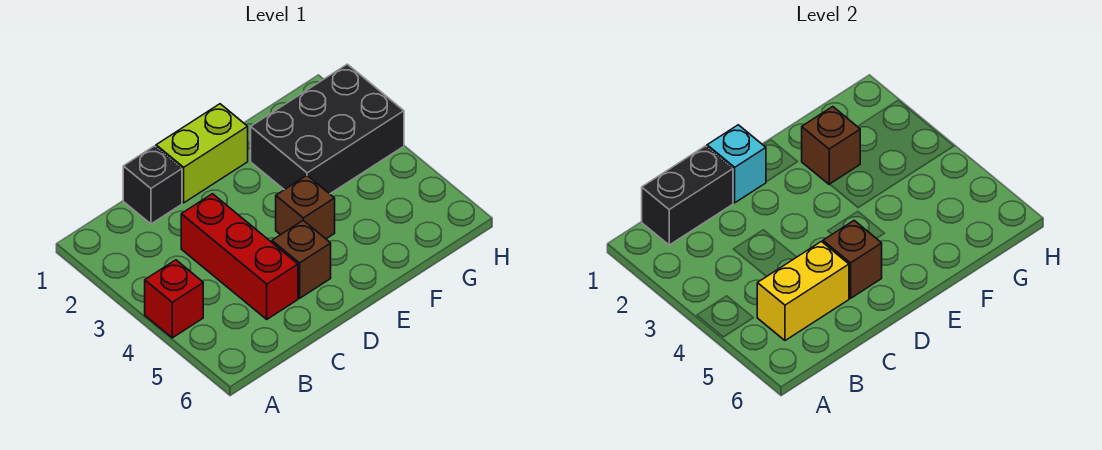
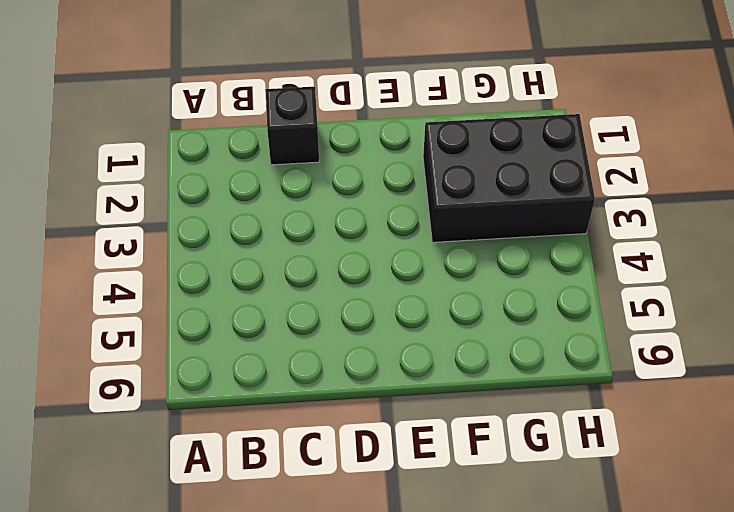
none -> red 1x1 brick [145,260,203,338]
none -> red 1x3 brick [181,194,298,319]
none -> lime 1x2 brick [156,104,248,203]

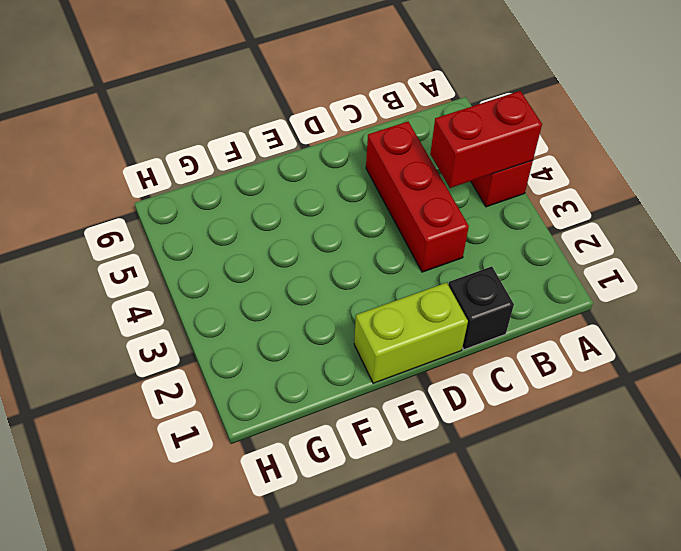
red 1x2 brick [430,91,542,188] -> none
none -> brown 1x1 brick [272,221,331,298]
none -> brown 1x1 brick [276,176,335,239]
none -> black 2x3 brick [251,64,404,194]

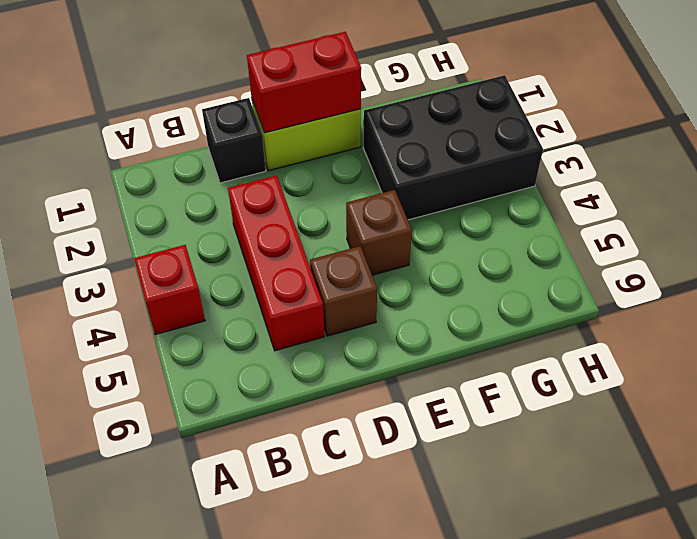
red 1x2 brick [247,32,361,133] -> cyan 1x1 brick [707,125,766,203]
none -> black 1x2 brick [642,146,733,245]
none -> yellow 1x2 brick [757,241,849,341]
none -> brown 1x1 brick [823,221,882,298]

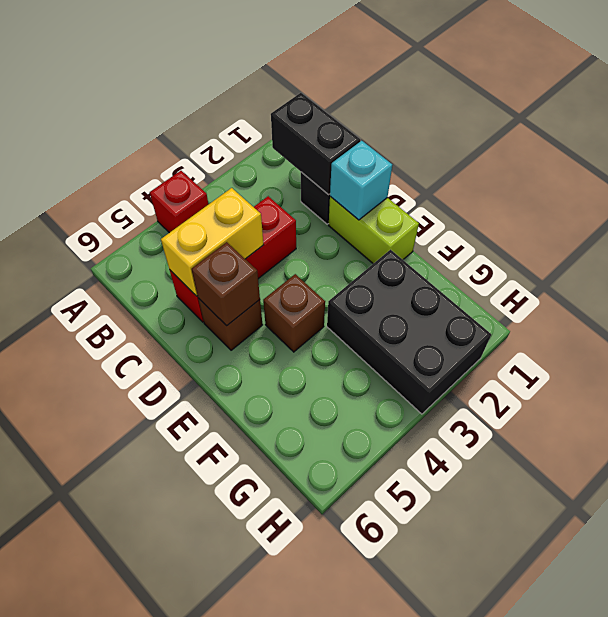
yellow 1x2 brick [161,188,264,296] -> yellow 1x2 brick turned to [757,241,849,341]
none -> brown 1x1 brick [802,107,860,184]

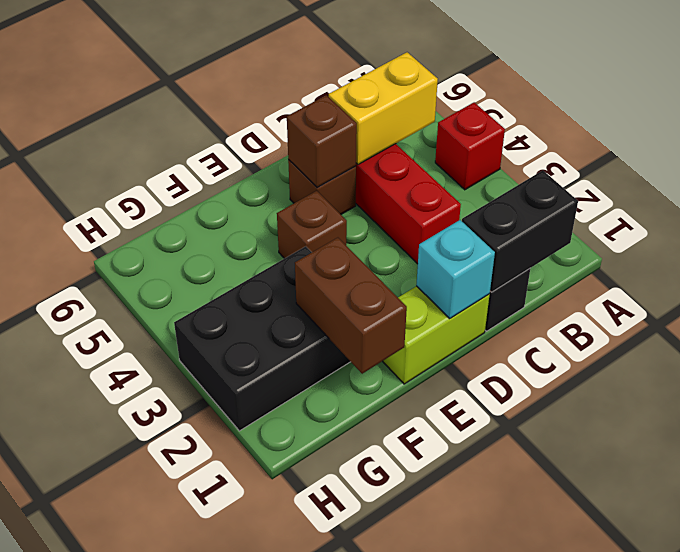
brown 1x2 brick [295,238,407,374] -> brown 1x1 brick [802,107,860,184]

